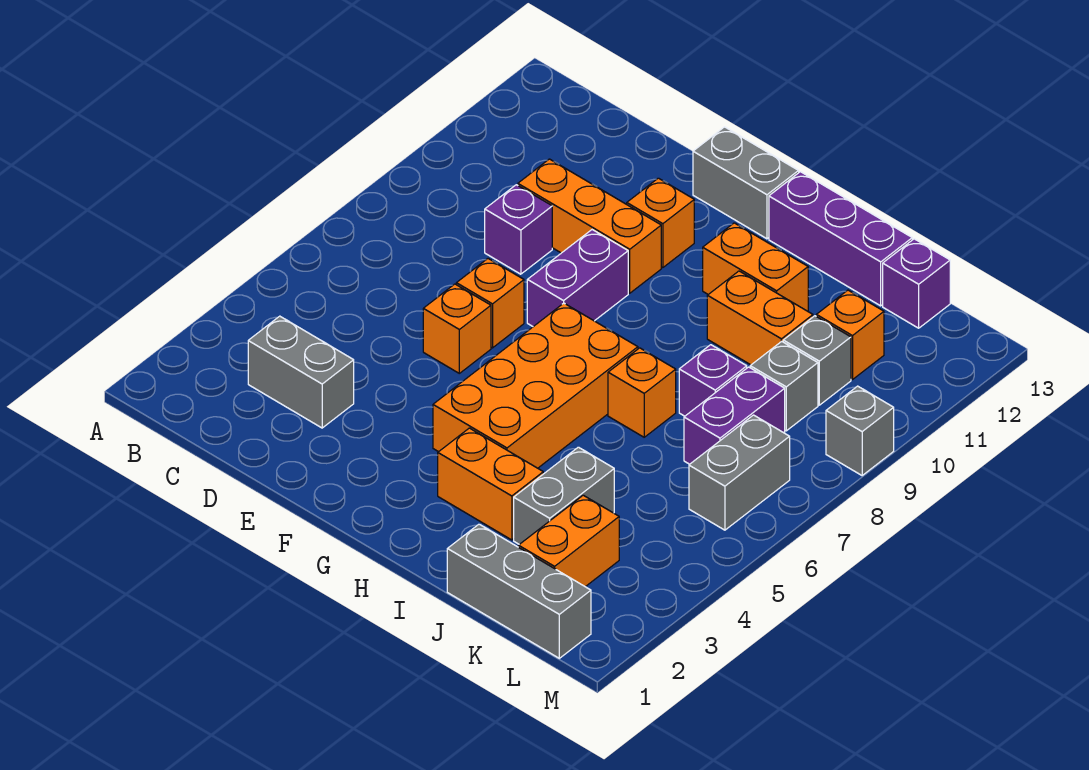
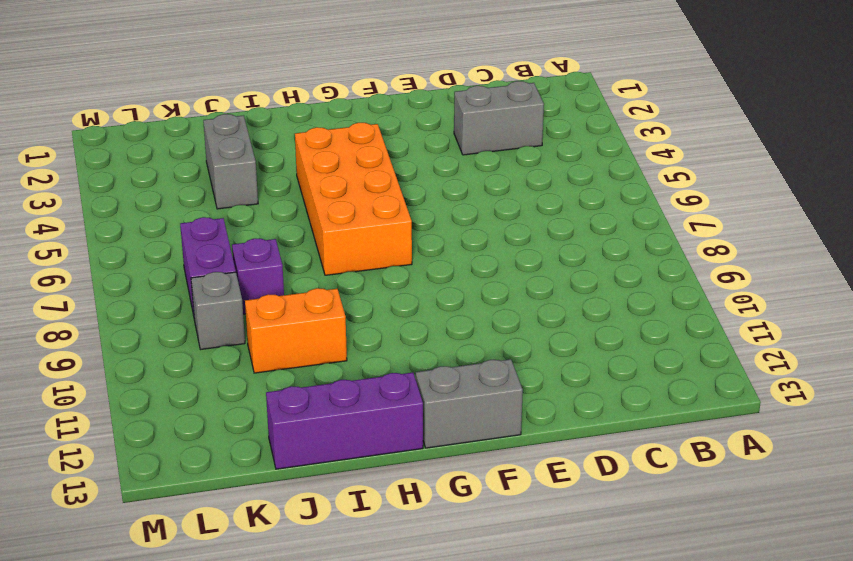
none -> purple 1x1 brick [485,185,552,274]
none -> orange 1x3 brick [518,159,661,293]
none -> orange 1x1 brick [423,284,491,373]

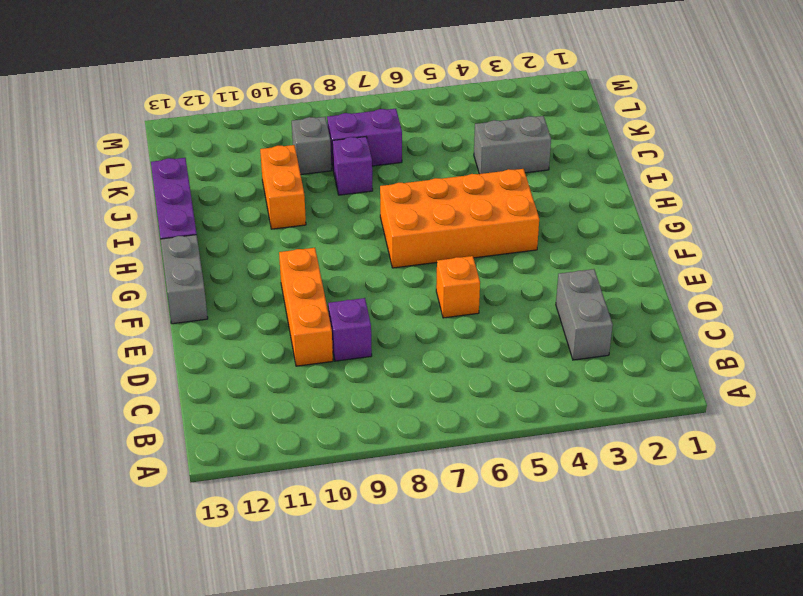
none -> orange 1x1 brick [456,259,524,348]
none -> purple 1x2 brick [527,230,628,327]
none -> orange 1x1 brick [627,178,694,268]

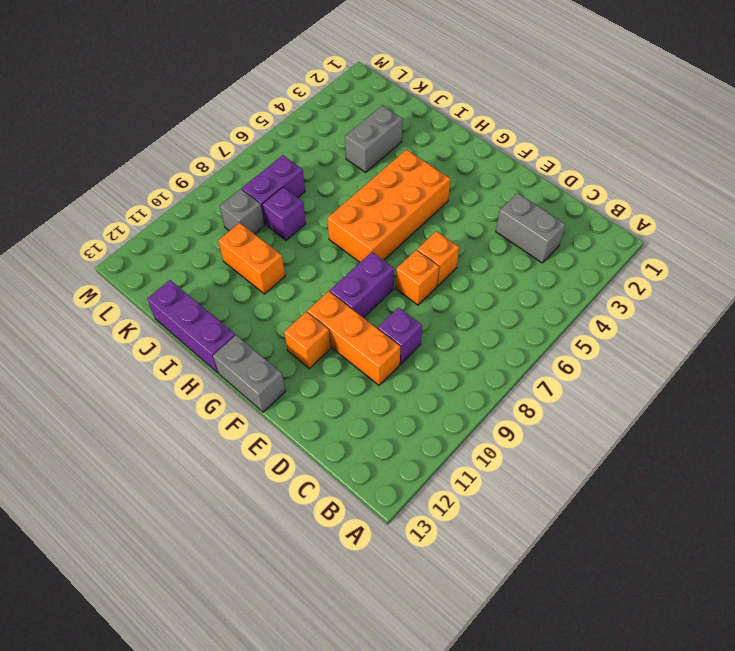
none -> orange 1x2 brick [438,428,543,540]
none -> orange 1x2 brick [703,223,808,311]
none -> orange 1x1 brick [608,348,676,437]

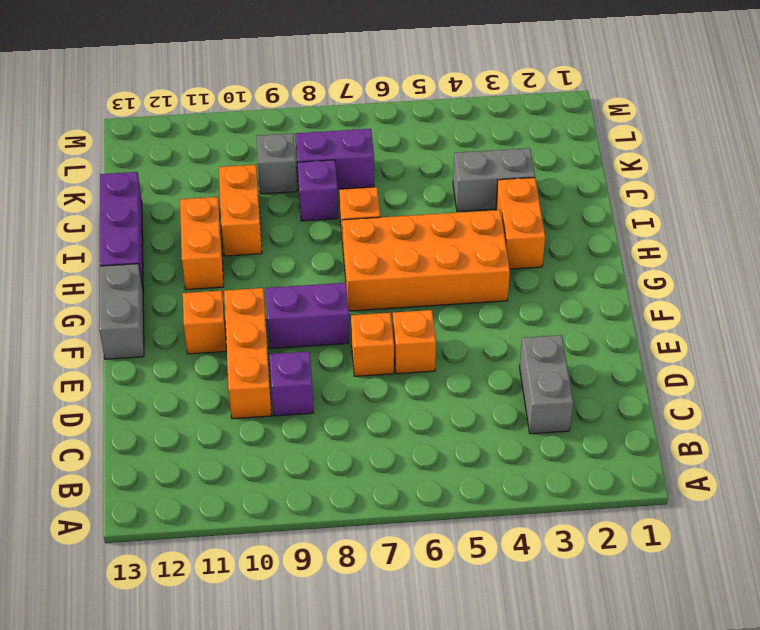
none -> grey 1x3 brick [447,524,591,658]
none -> orange 1x2 brick [518,495,619,587]
none -> grey 1x1 brick [783,316,851,405]

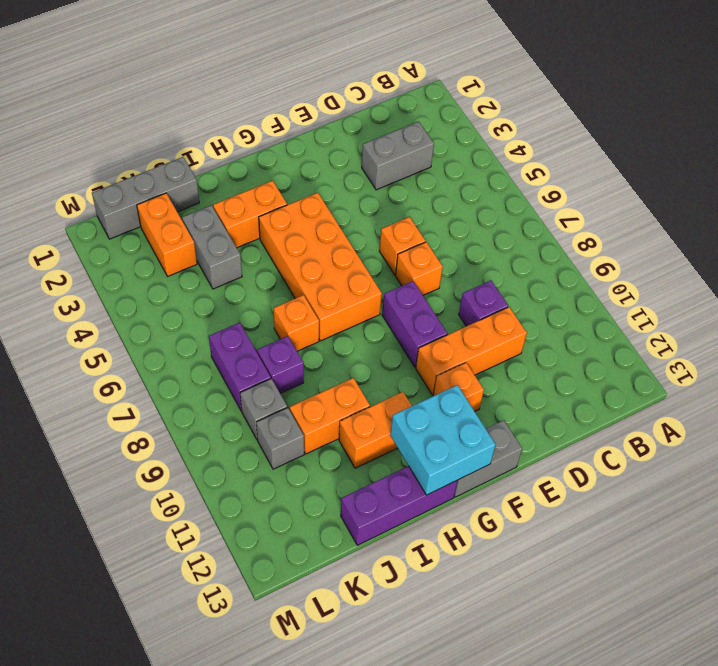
cyan 2x2 brick [390,385,496,495] -> none
none -> orange 1x1 brick [816,290,884,380]
none -> purple 1x1 brick [883,239,950,328]
none -> grey 1x2 brick [689,415,790,530]

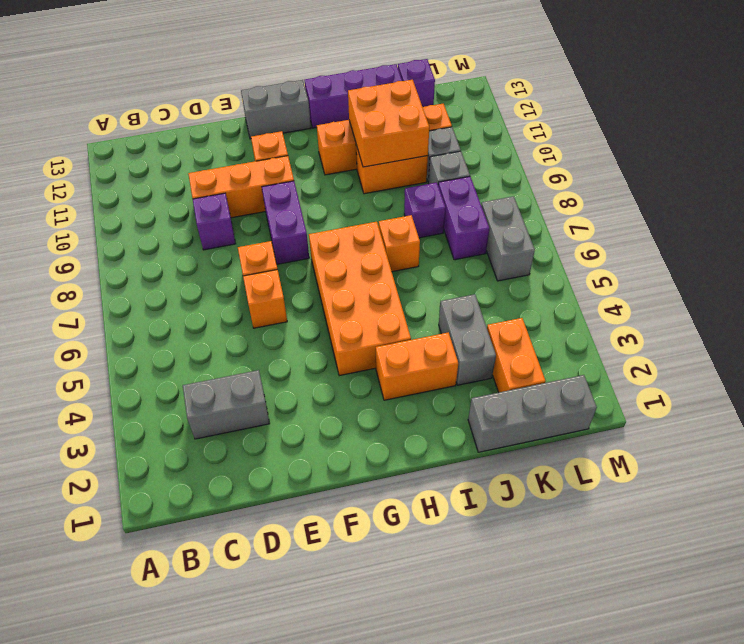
orange 2x2 brick [348,80,429,167] -> none
none -> grey 1x1 brick [826,386,894,475]

